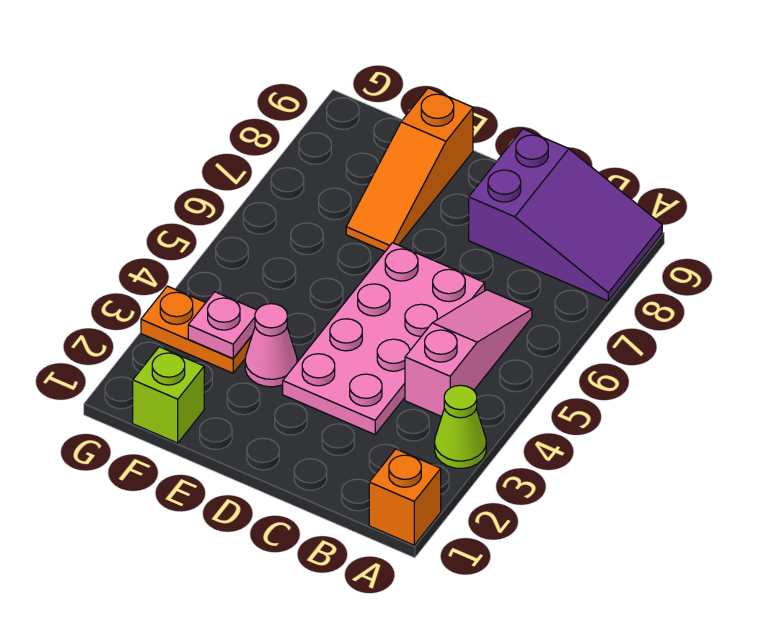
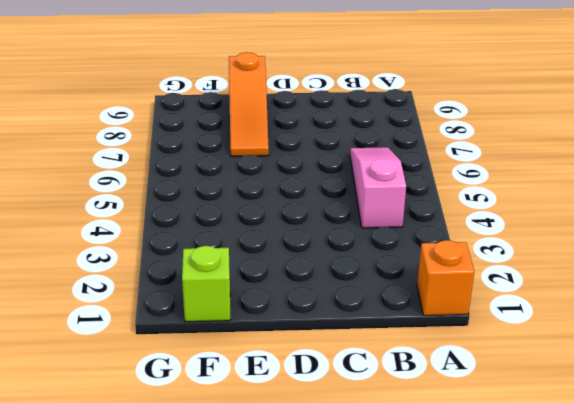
none -> lime 1x1 cone [435,385,486,468]
none -> purple 2x3 slope [469,129,662,301]

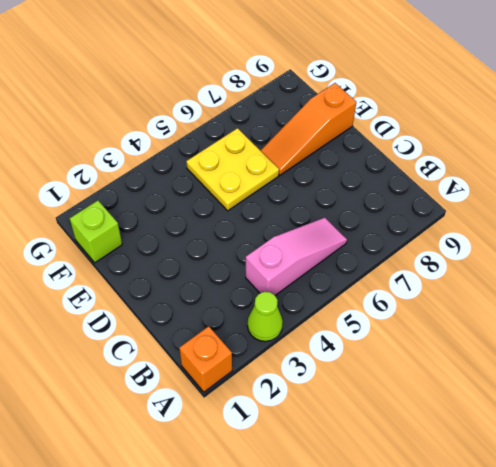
yellow 2x2 plate [186,128,279,211] -> none
none -> purple 2x3 slope [469,129,662,301]
none -> pink 2x4 plate [283,243,485,435]

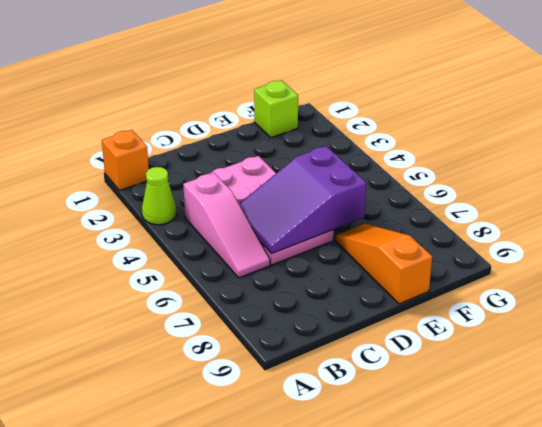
purple 2x3 slope [239,146,366,254] -> purple 2x3 slope moved to [469,129,662,301]
none -> pink 1x1 cone [245,304,297,387]
none -> orange 1x2 plate [141,286,252,373]

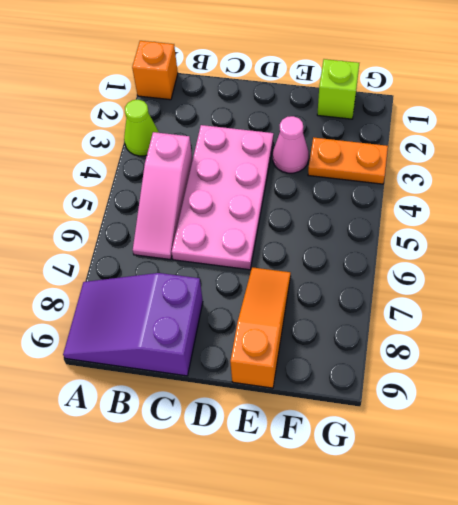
none -> pink 1x1 plate [188,292,257,359]

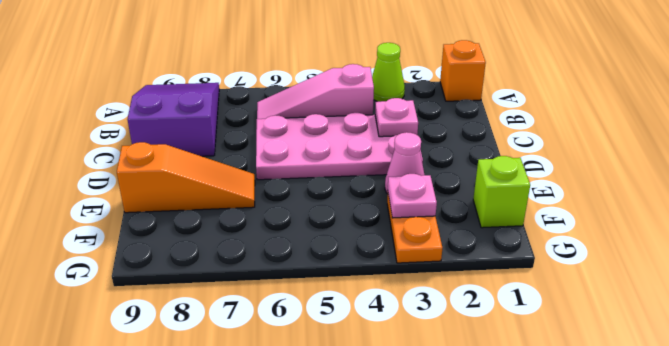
pink 1x1 plate [375,98,418,137] -> none

